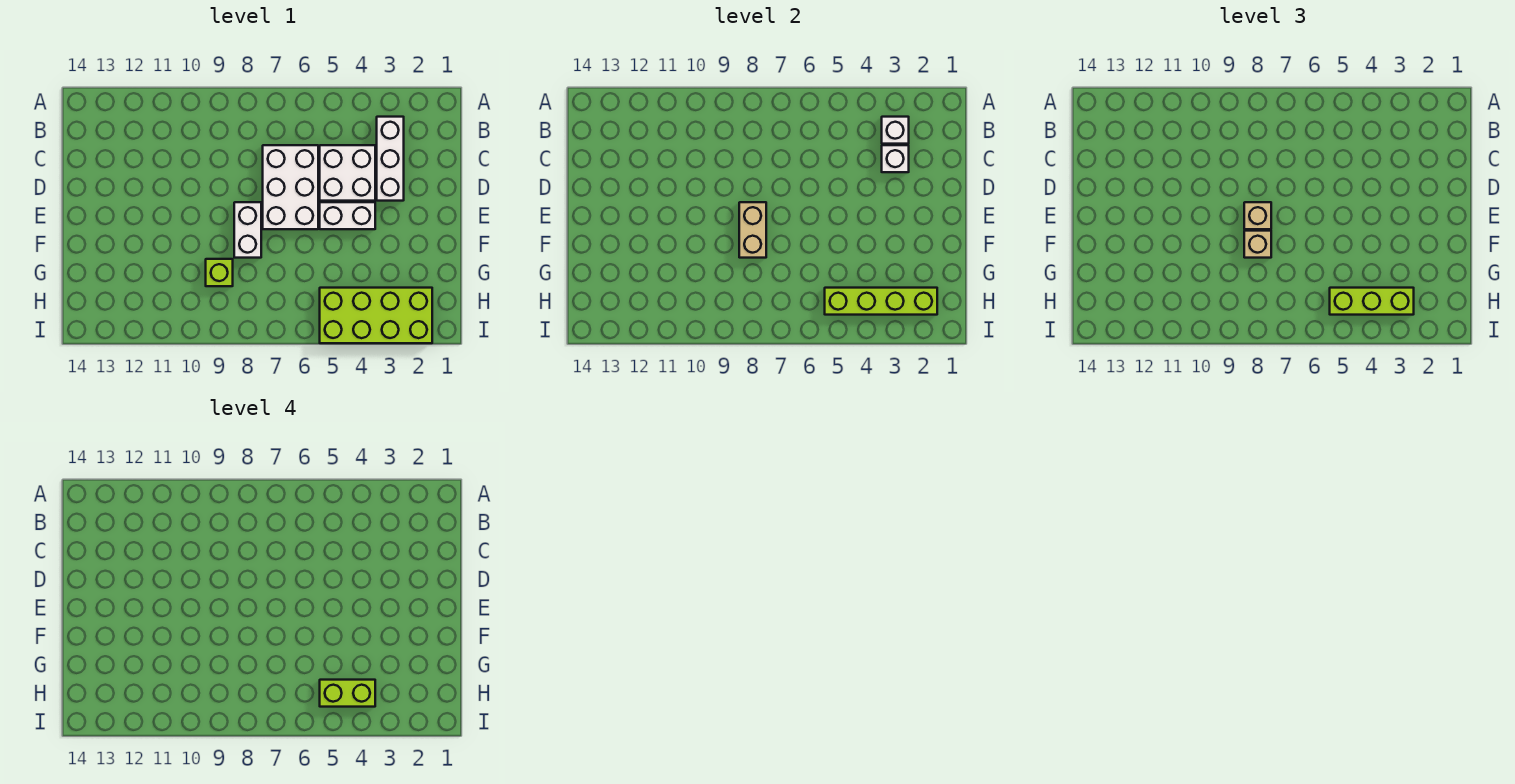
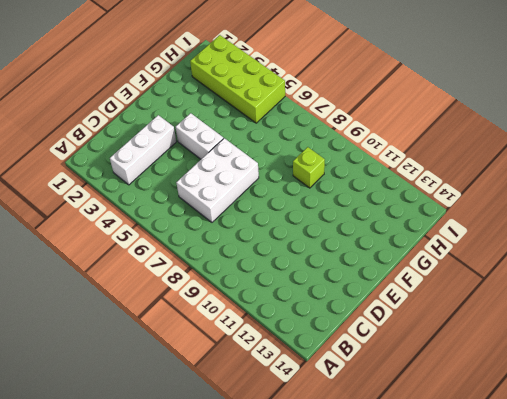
none -> white 2x2 brick [320,145,375,201]
none -> white 1x2 brick [234,202,261,258]
none -> white 1x1 brick [882,117,909,144]

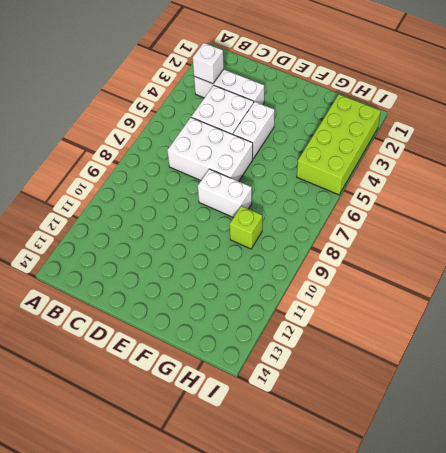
none -> white 1x1 brick [882,145,909,172]
none -> tan 1x2 brick [739,202,766,258]
none -> lime 1x4 brick [825,288,937,315]

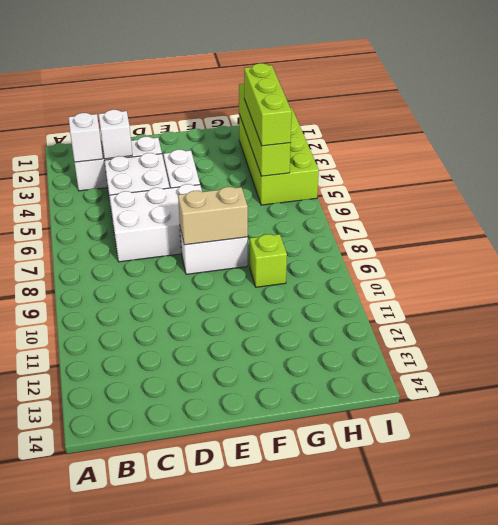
none -> tan 1x1 brick [1244,202,1271,229]
none -> tan 1x1 brick [1244,231,1271,258]
none -> lime 1x2 brick [320,680,375,707]

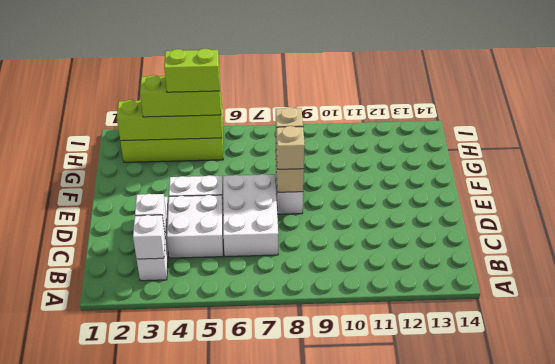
none -> lime 1x1 brick [206,259,233,286]

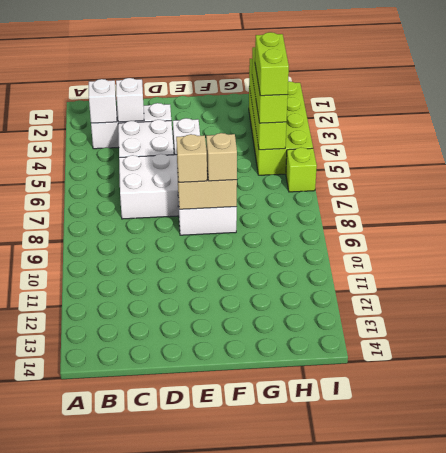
lime 1x1 brick [286,148,317,192] -> lime 1x1 brick moved to [206,259,233,286]

